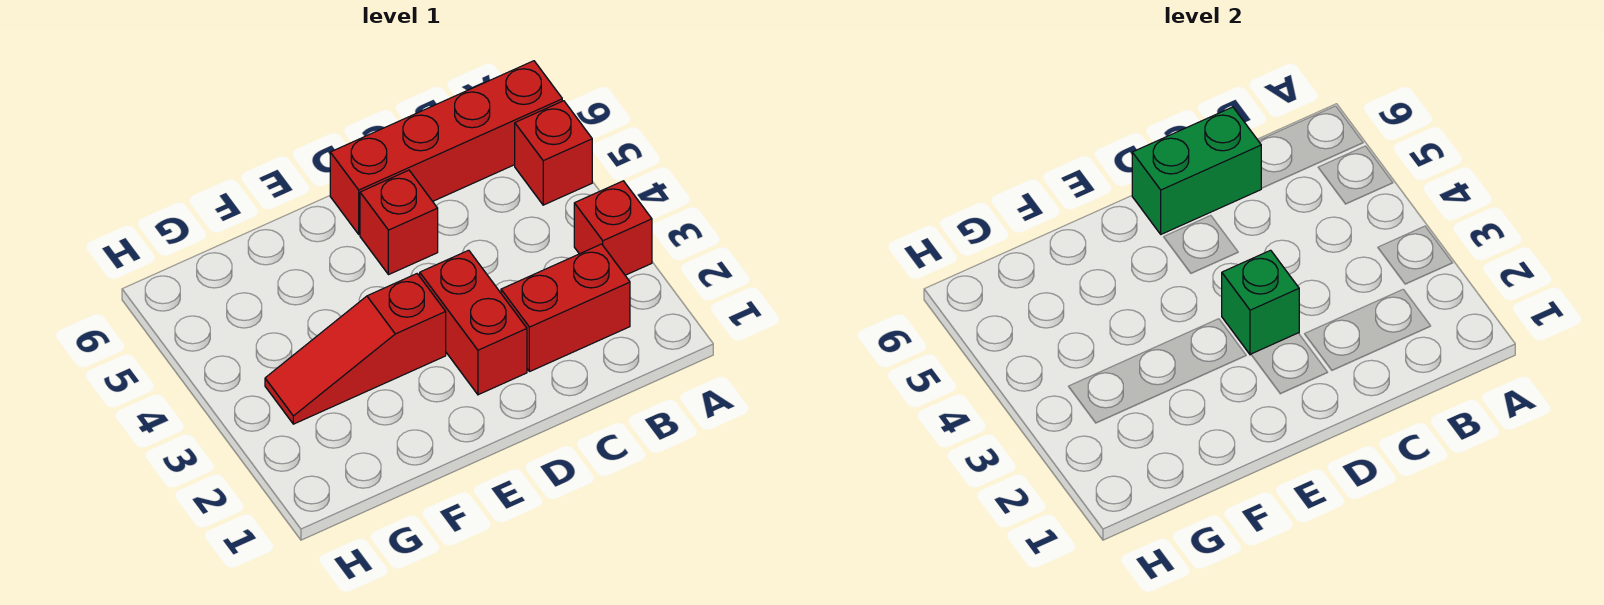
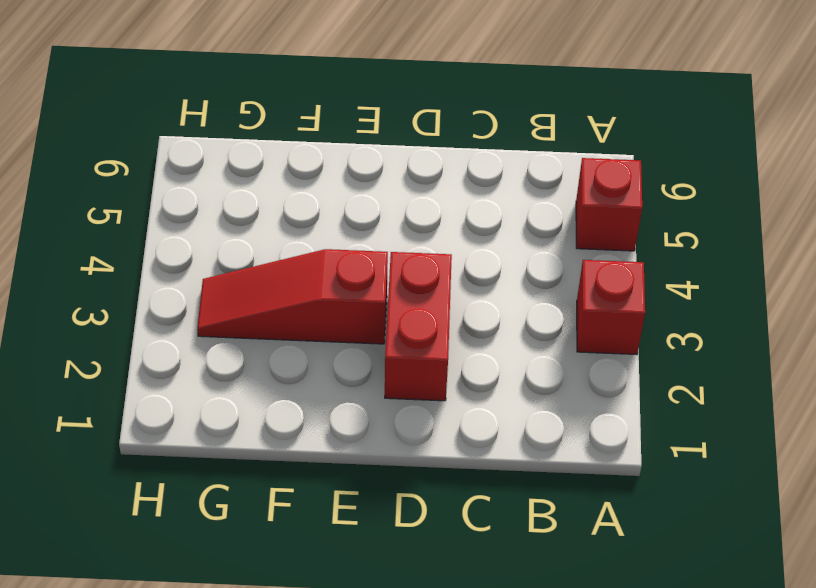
none -> red 1x4 brick [330,61,562,234]
none -> red 1x2 brick [501,244,630,372]

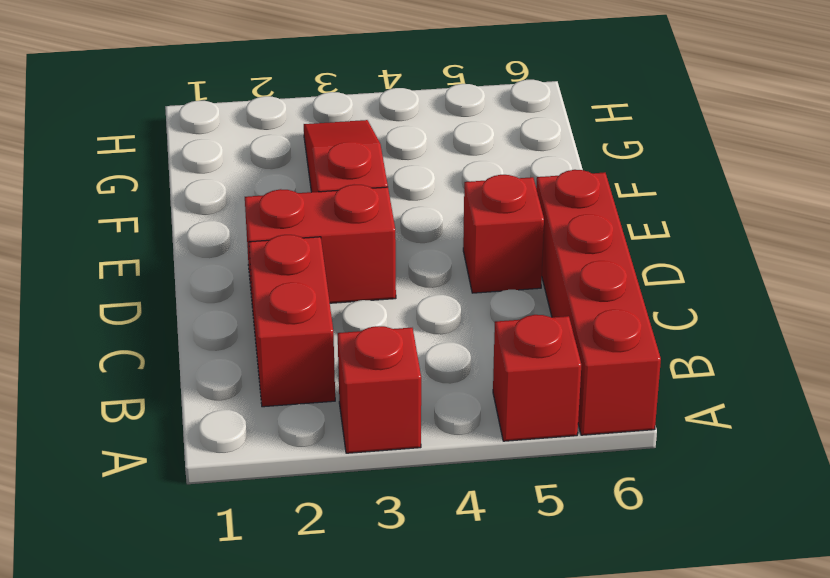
none -> green 1x2 brick [1132,107,1261,234]
none -> green 1x1 brick [1222,250,1299,355]

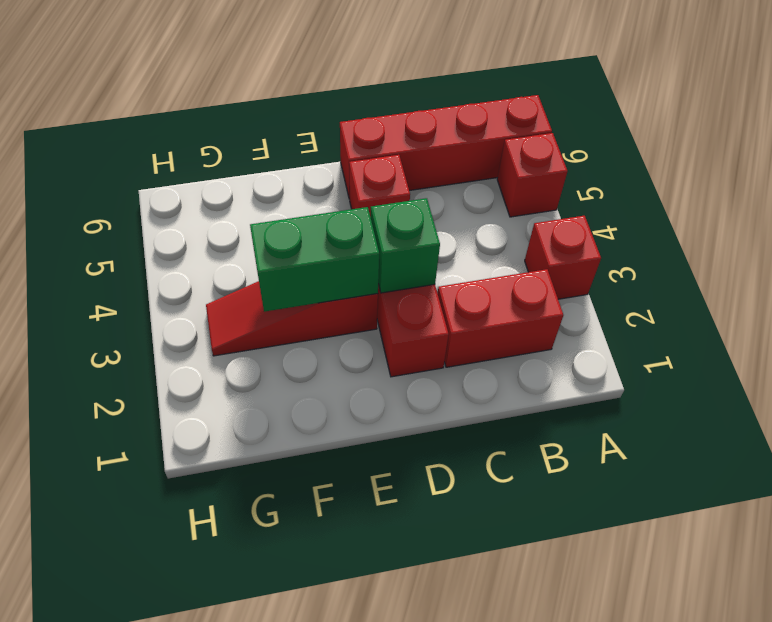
green 1x2 brick [250,207,379,312] -> green 1x2 brick moved to [1132,107,1261,234]

